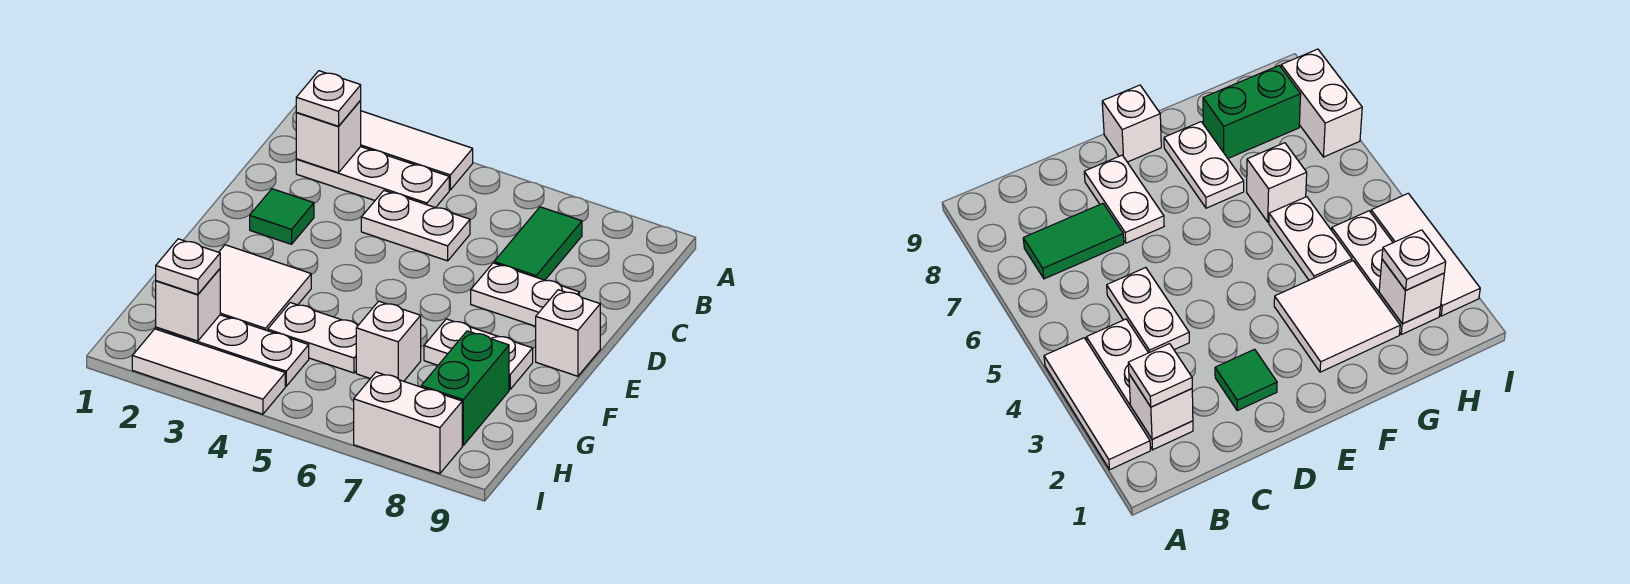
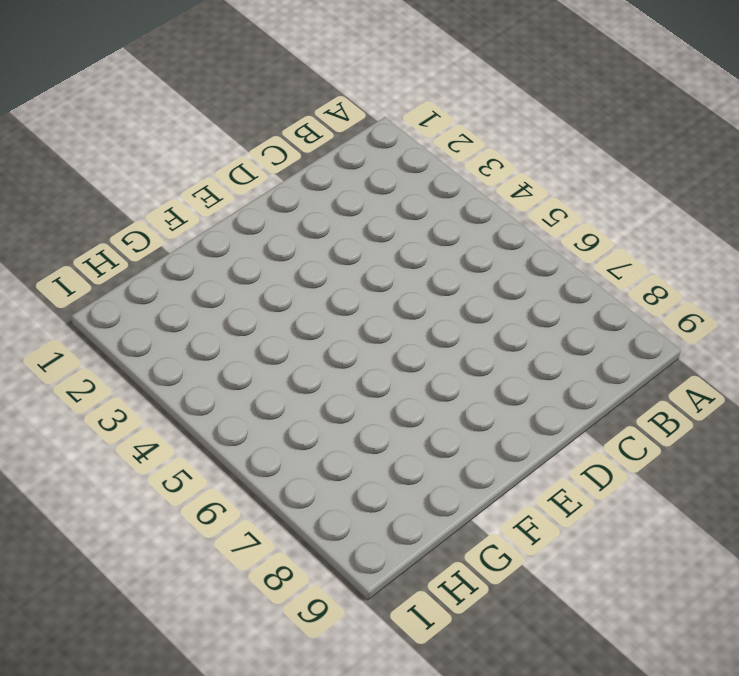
none -> white 1x3 tile [361,111,473,190]
none -> white 1x3 plate [296,147,449,208]
none -> green 1x2 tile [494,207,582,280]

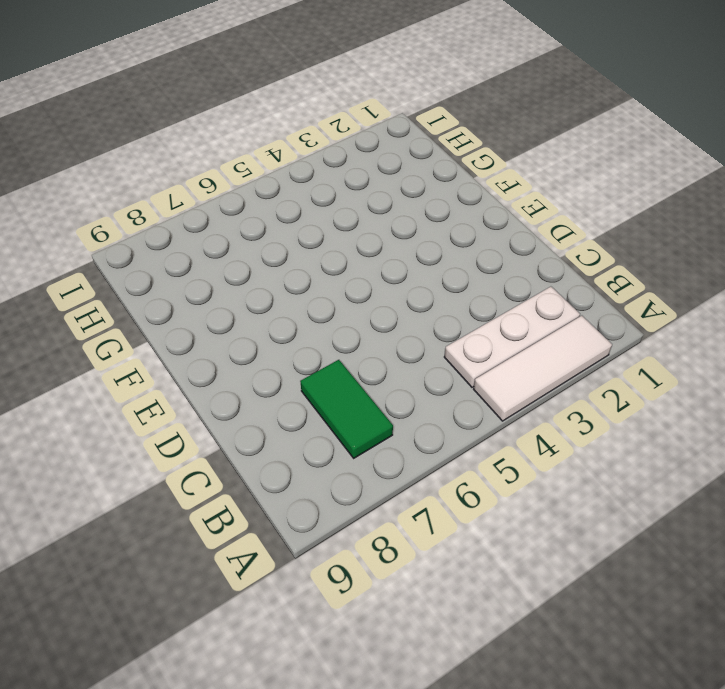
none -> white 1x2 plate [361,191,470,261]
none -> green 1x1 tile [250,189,314,244]
none -> white 1x2 plate [471,263,579,326]

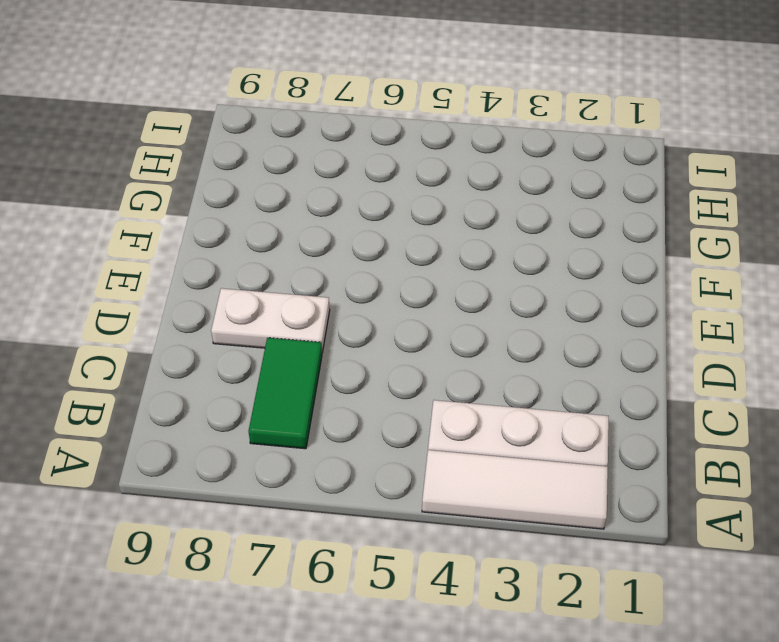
none -> white 1x2 plate [361,191,470,261]
none -> green 1x1 tile [250,189,314,244]
none -> white 1x1 brick [536,290,600,376]

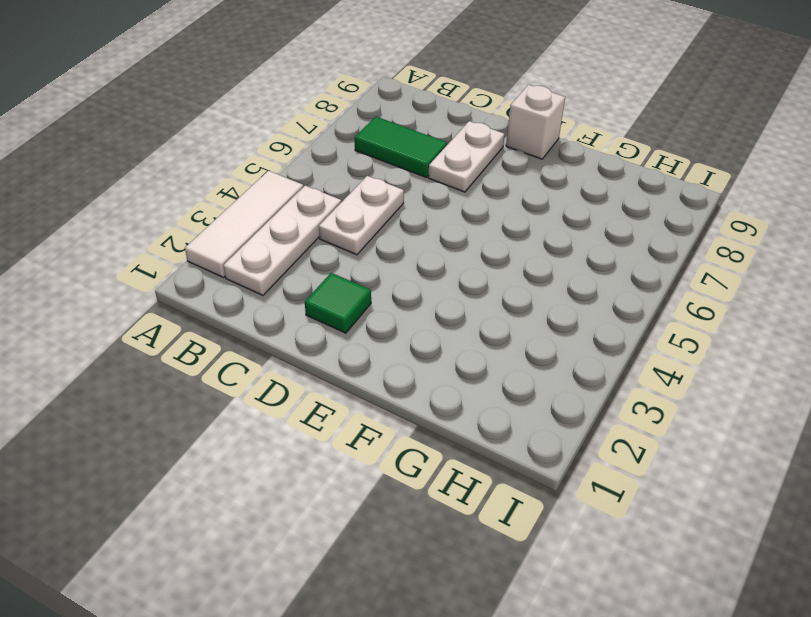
none -> white 2x2 tile [219,245,311,331]
none -> white 1x2 plate [424,319,533,389]
none -> white 1x2 plate [268,303,358,373]

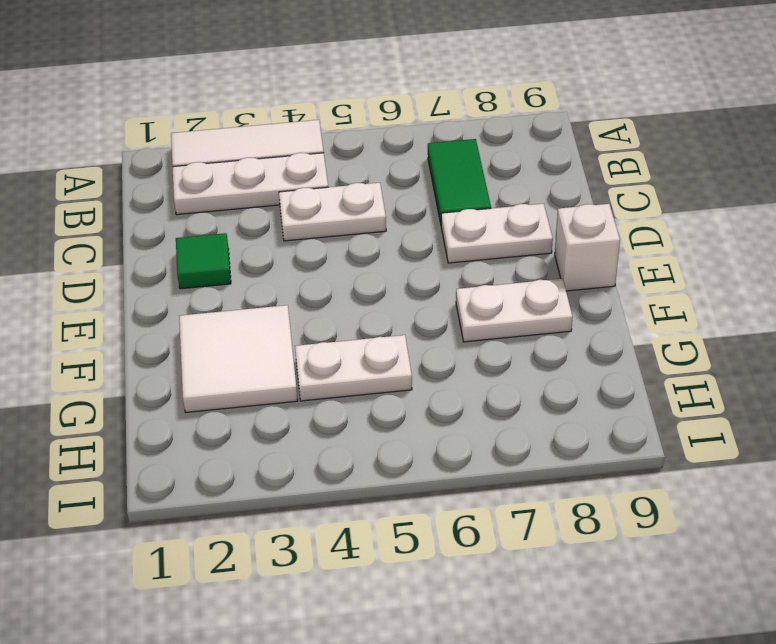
none -> white 1x1 brick [356,301,421,381]
none -> green 1x2 brick [421,331,509,445]
none -> white 1x3 plate [156,315,309,386]

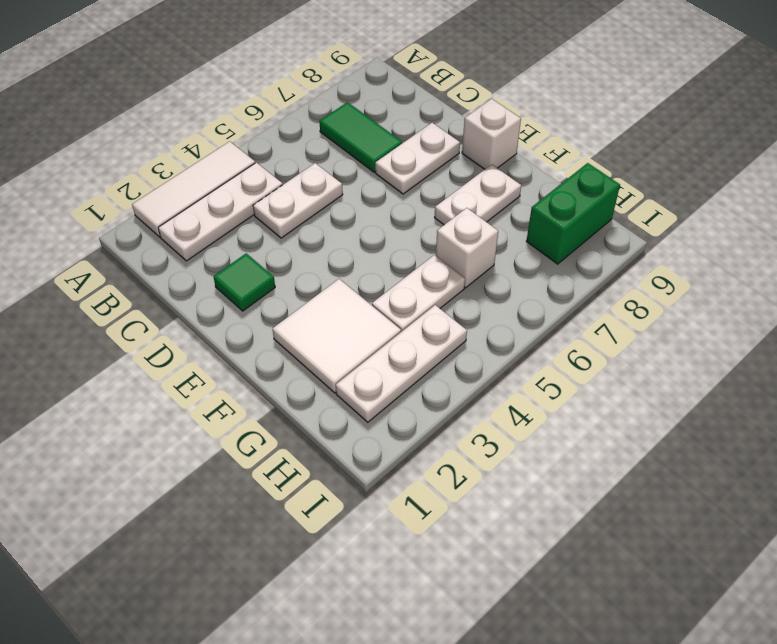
green 1x2 brick [526,163,620,264] -> green 1x2 brick turned to [421,331,509,445]
none -> white 1x3 tile [132,329,285,414]
none -> white 1x2 brick [354,372,462,474]
none -> white 1x1 brick [296,100,361,173]

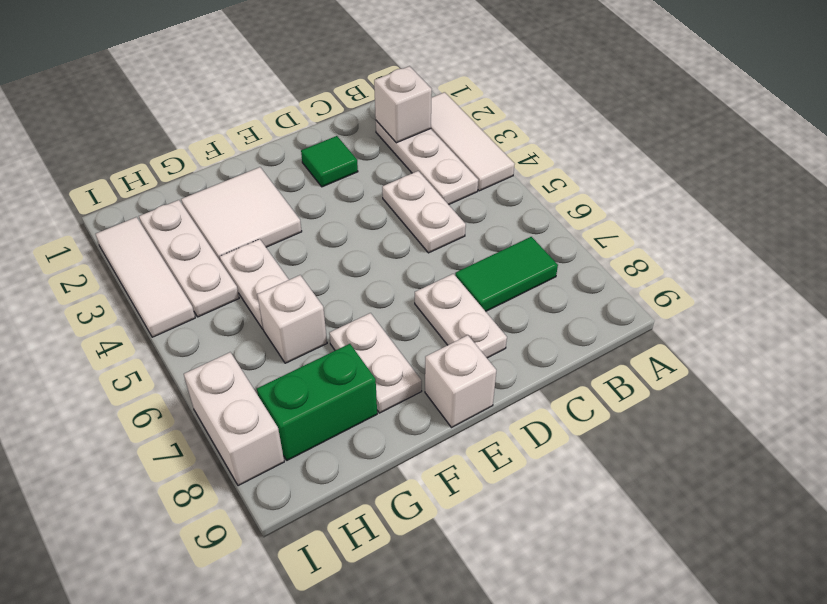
none -> white 1x1 brick [156,269,220,341]
none -> white 1x1 plate [296,71,361,126]
none -> white 1x1 plate [156,239,220,295]

